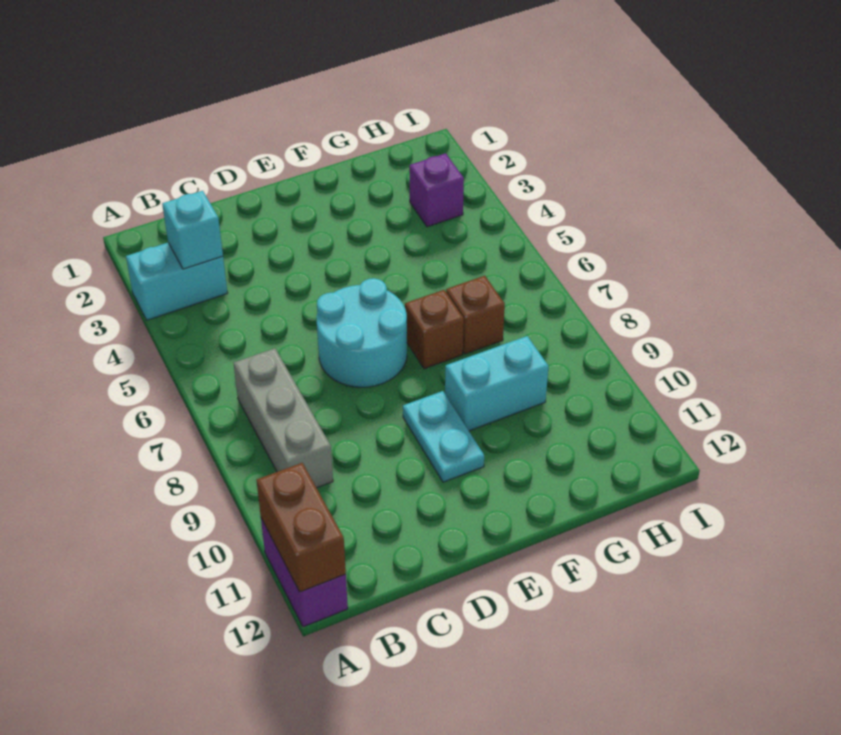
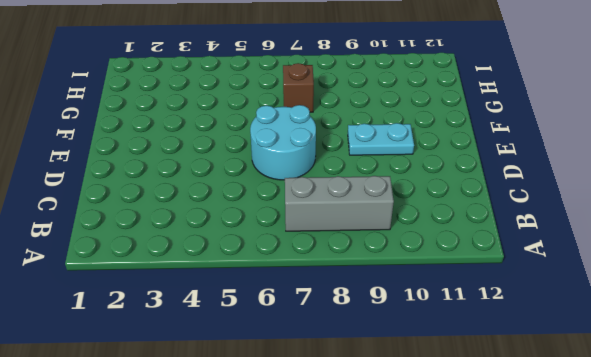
none -> cyan 1x2 brick [126,243,227,320]
none -> purple 1x2 brick [261,519,348,627]

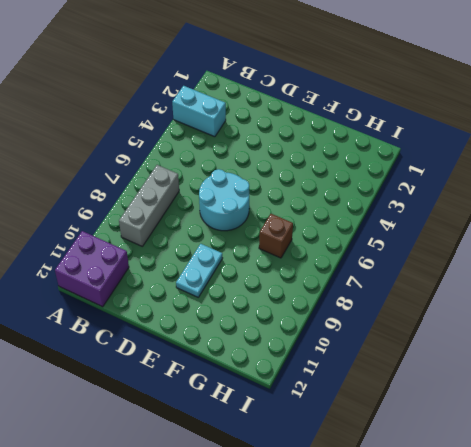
purple 2x2 brick [55,231,129,307] -> purple 1x2 brick [261,519,348,627]
none -> brown 1x1 brick [405,290,464,369]
none -> cyan 1x2 brick [445,336,549,431]

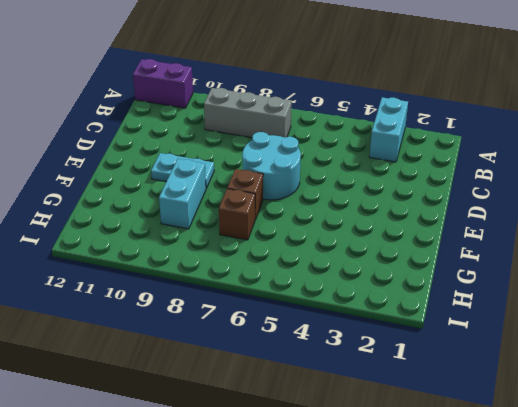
none -> purple 1x1 brick [409,153,464,227]
none -> brown 1x2 brick [257,463,346,592]

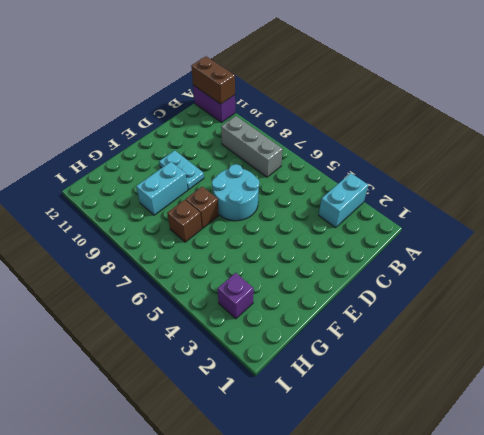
none -> cyan 1x1 brick [162,191,223,269]

